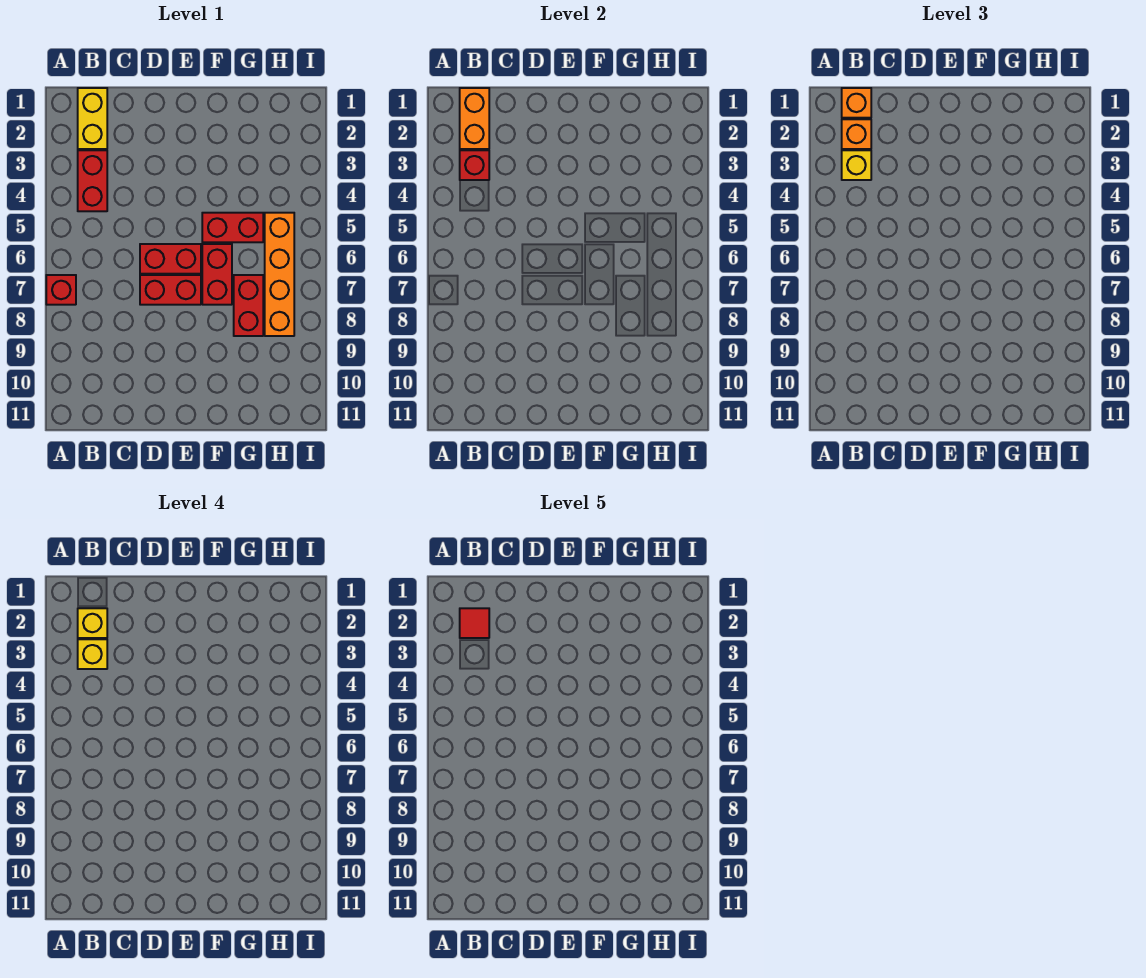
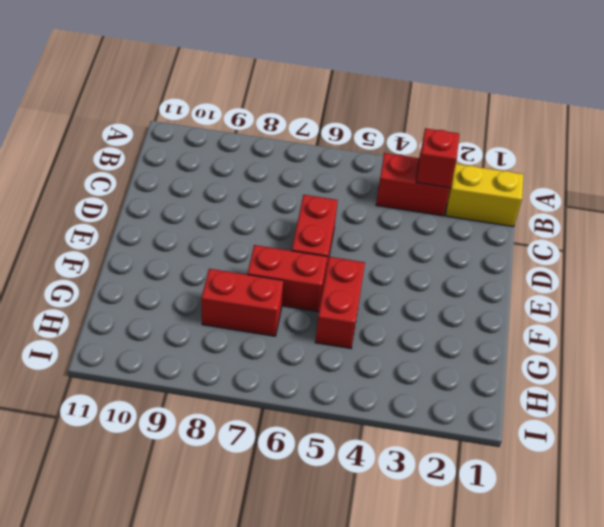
none -> red 1x1 brick [46,275,76,305]
none -> red 1x2 brick [140,275,201,305]
none -> orange 1x4 brick [265,213,294,336]

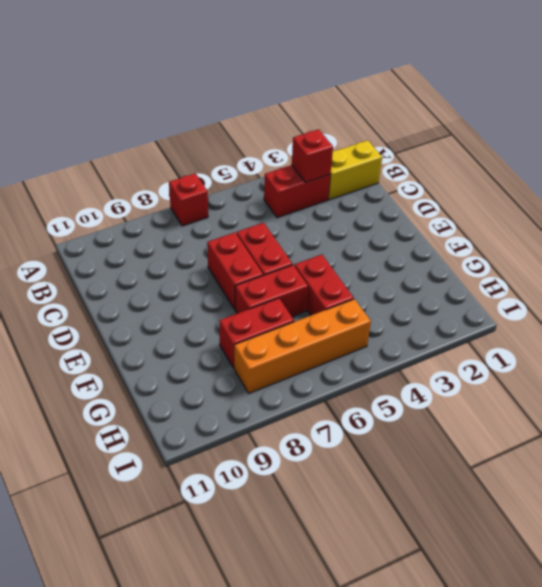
none -> orange 1x2 brick [460,88,489,149]
none -> orange 1x1 brick [842,88,871,118]
none -> orange 1x1 brick [842,119,871,149]

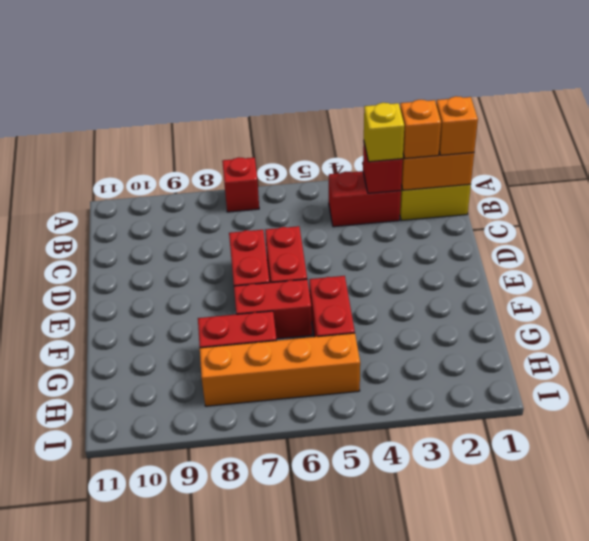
none -> yellow 1x1 brick [78,608,107,638]
none -> yellow 1x1 brick [78,639,107,669]
none -> red 1x1 tile [460,608,489,638]

